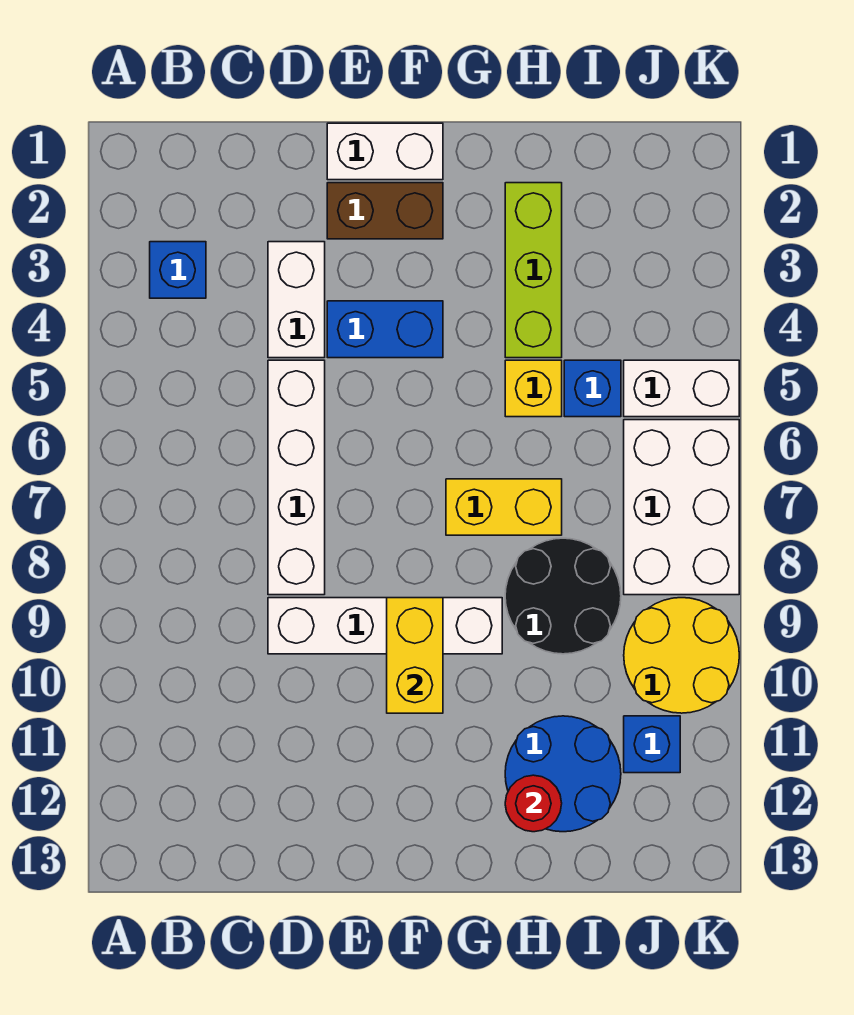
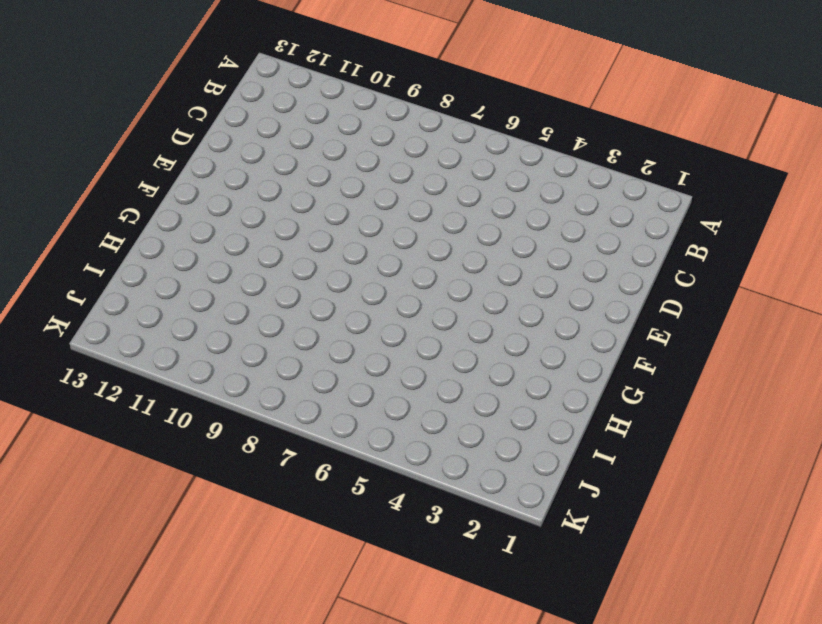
none -> blue 1x1 brick [150,242,206,298]
none -> white 1x2 brick [268,242,325,358]
none -> white 1x4 brick [268,360,325,595]

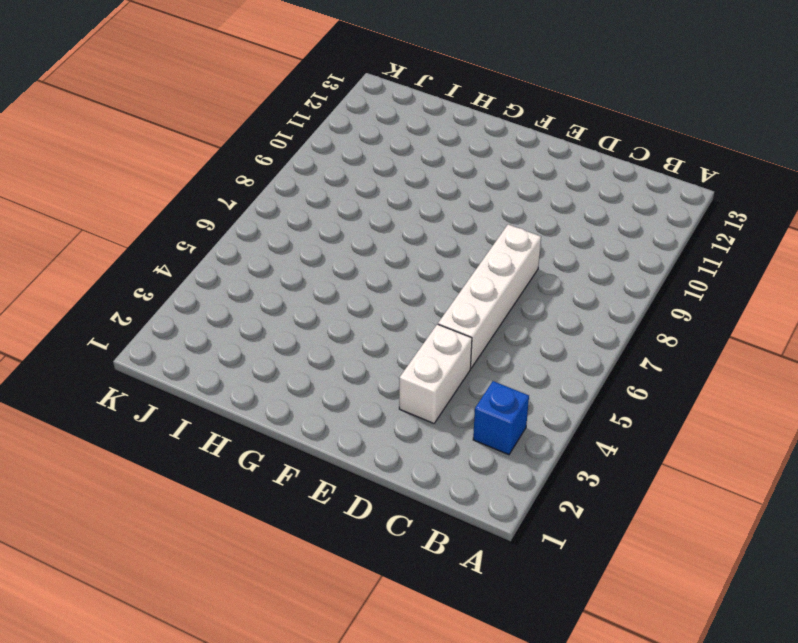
none -> white 1x4 brick [268,598,502,654]
none -> white 1x2 brick [327,123,443,180]
none -> brown 1x2 brick [327,183,443,239]

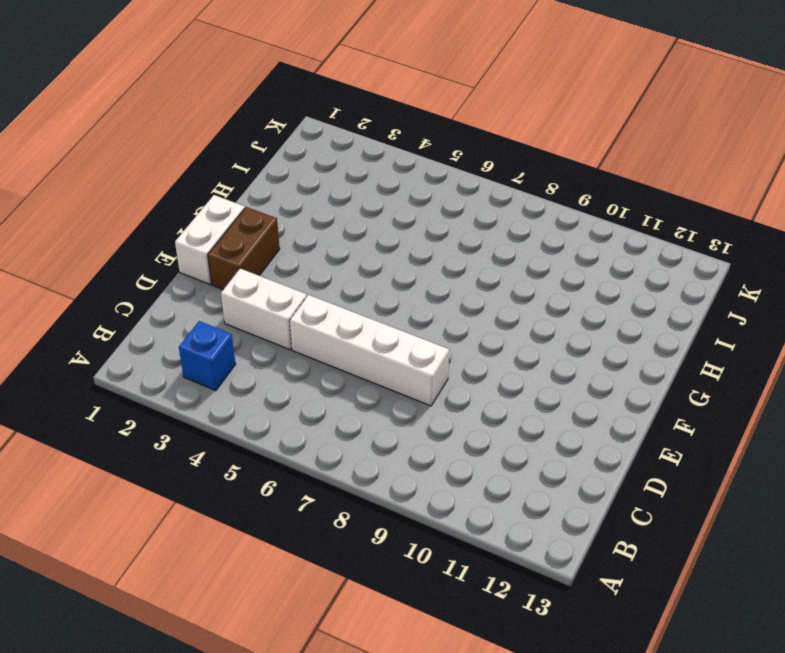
none -> white 1x4 brick [268,598,502,654]
none -> blue 1x2 brick [327,301,443,358]
none -> yellow 1x2 brick [446,479,562,535]

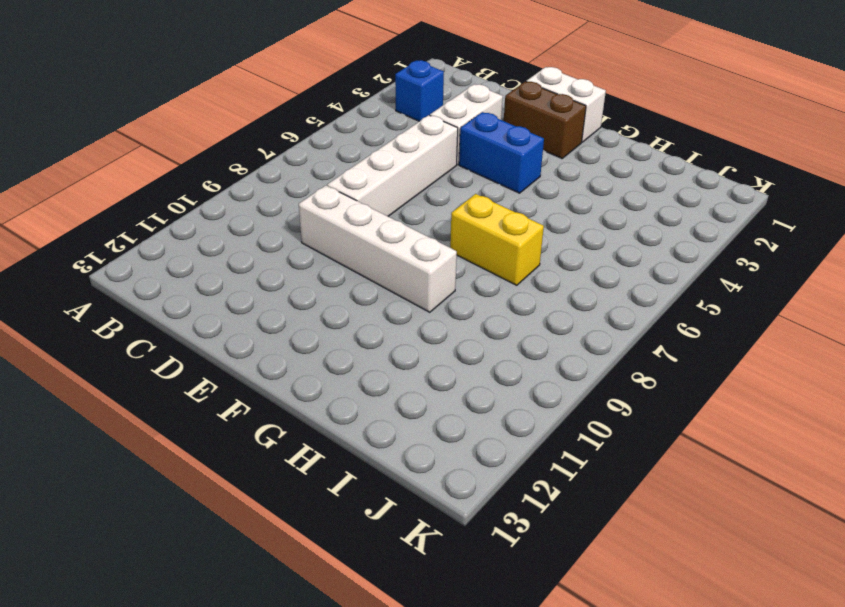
none -> lime 1x3 brick [505,183,562,358]
none -> yellow 1x1 brick [505,360,562,417]
none -> black 2x2 round brick [505,538,621,654]

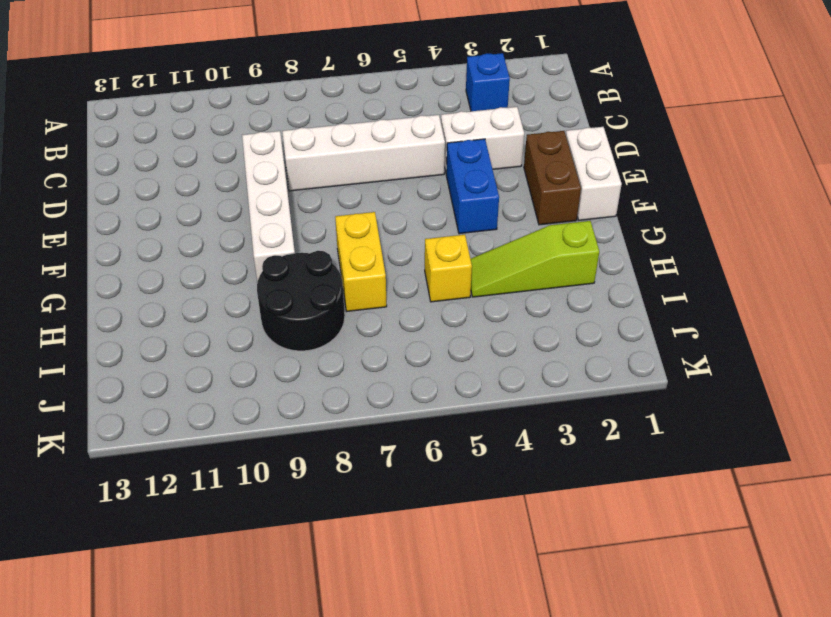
lime 1x3 slope [471,221,599,297] -> lime 1x3 brick [505,183,562,358]
none -> blue 2x2 round brick [505,716,621,832]
none -> blue 1x1 brick [564,360,621,417]
none -> white 1x2 brick [624,360,739,417]

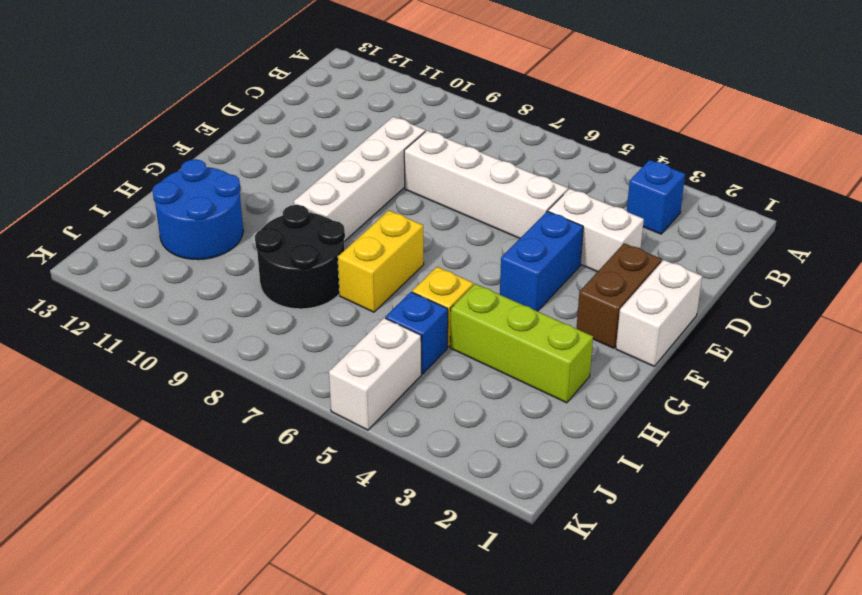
none -> white 2x3 brick [624,420,739,595]
none -> yellow 2x2 round brick [624,598,739,713]
none -> blue 1x1 brick [624,716,680,773]

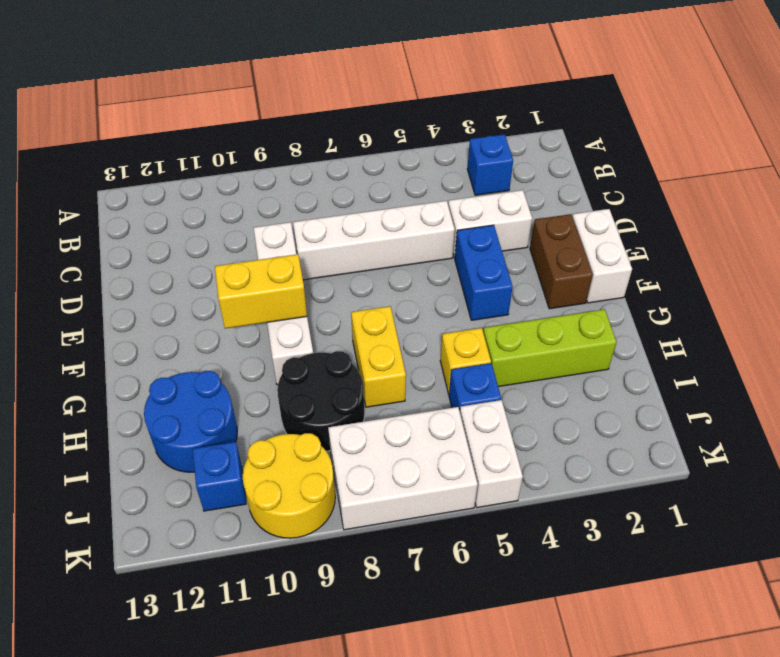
none -> red 1x1 round brick [505,775,562,832]

